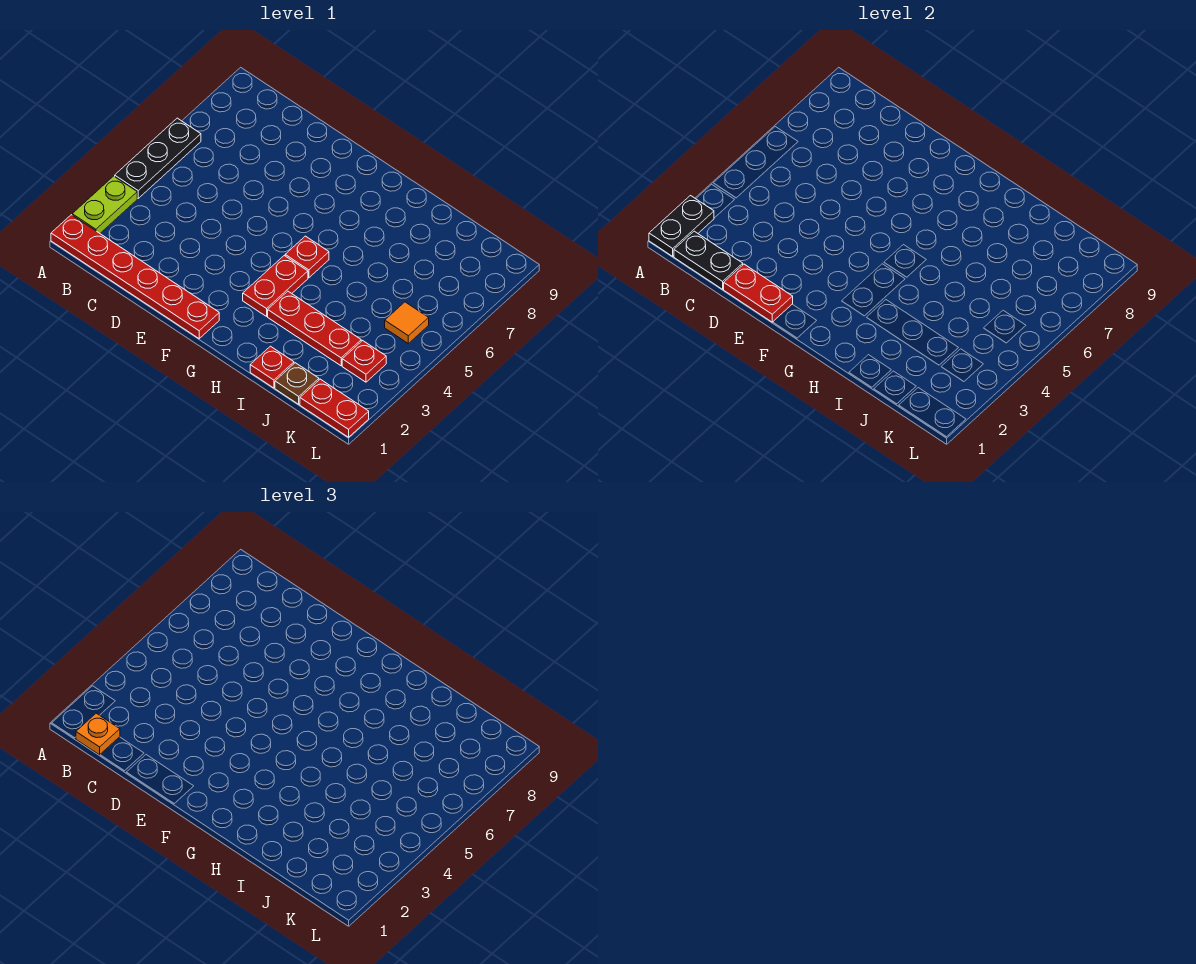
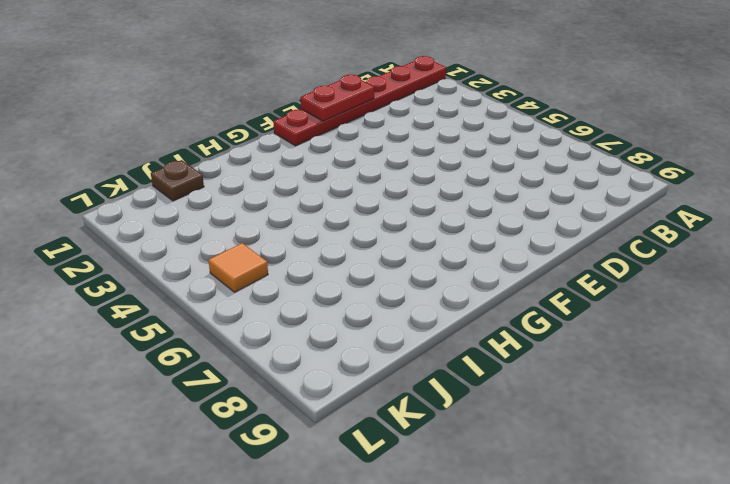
none -> lime 1x2 plate [72,176,137,233]
none -> black 1x3 plate [115,118,201,198]
none -> red 1x2 plate [243,256,308,316]

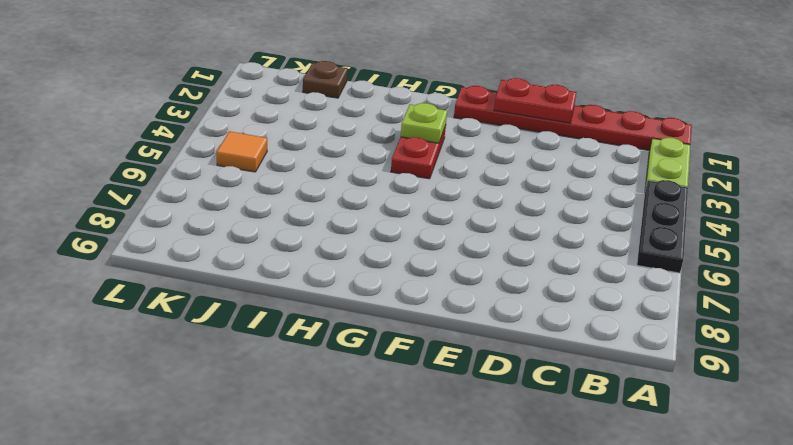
lime 1x1 plate [401,103,447,143] -> none
none -> red 1x1 plate [285,236,329,278]
none -> red 1x3 plate [268,291,361,366]
none -> red 1x1 plate [250,346,294,388]

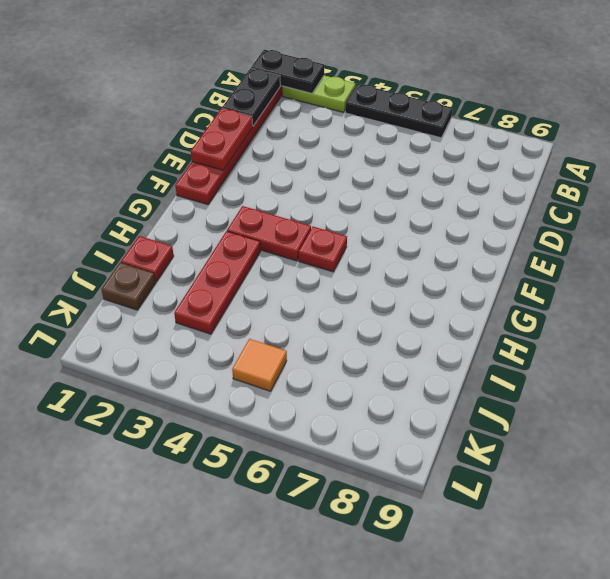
none -> red 1x2 plate [300,379,369,437]
none -> red 1x1 plate [342,341,386,382]
none -> orange 1x1 plate [76,713,120,755]

